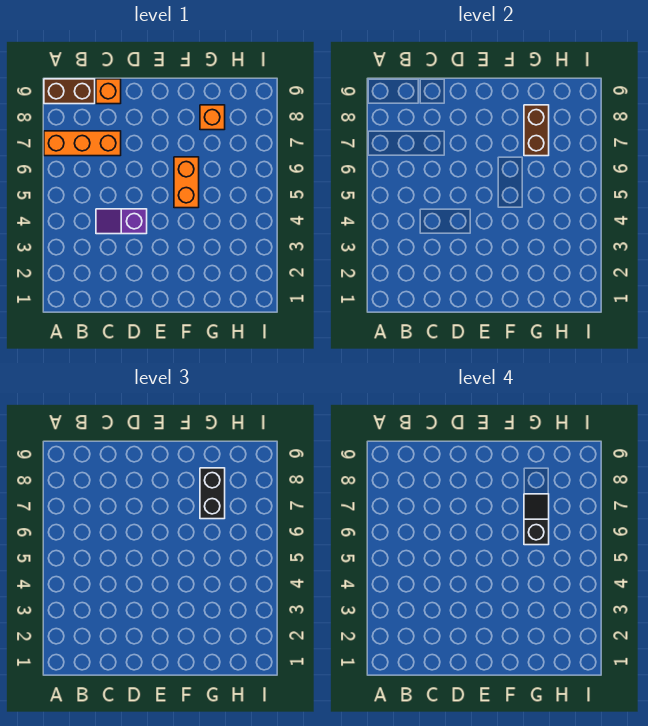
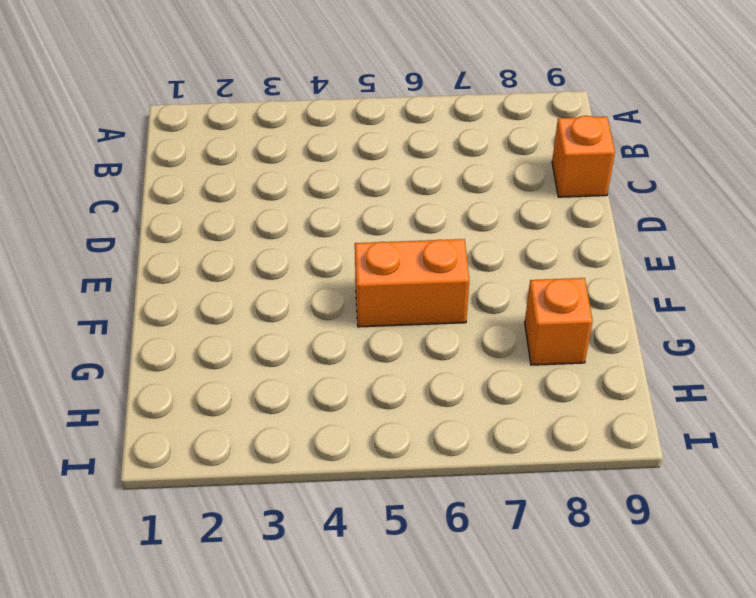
none -> orange 1x3 brick [44,131,121,156]
none -> brown 1x2 brick [44,79,95,104]

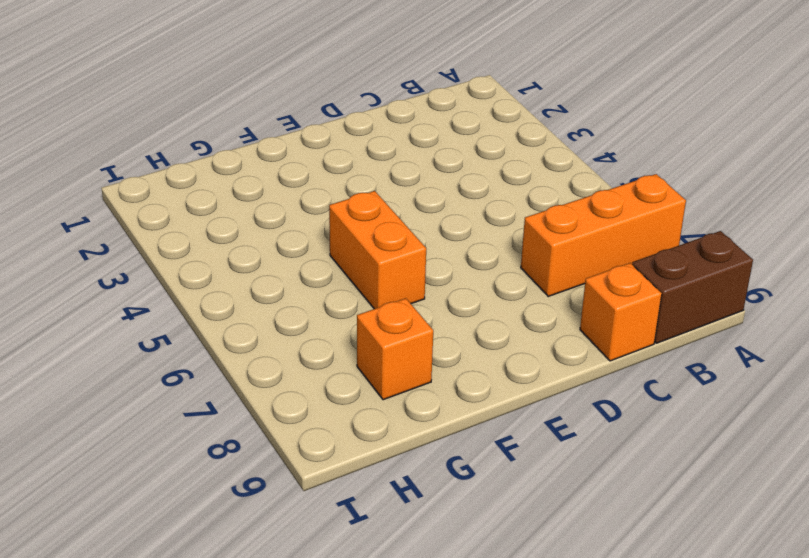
none -> purple 1x2 slope [96,209,147,234]
none -> brown 1x2 brick [524,105,549,156]

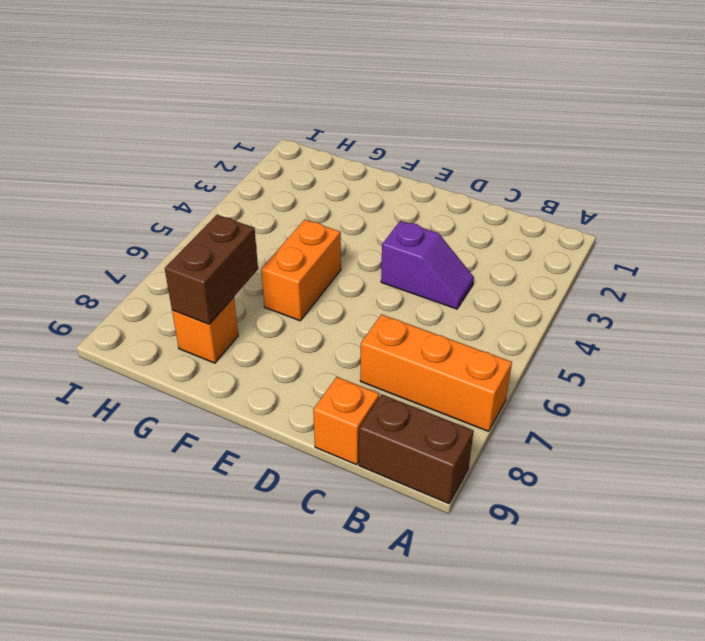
none -> black 1x2 brick [200,468,225,519]
none -> black 1x2 slope [524,494,549,545]

